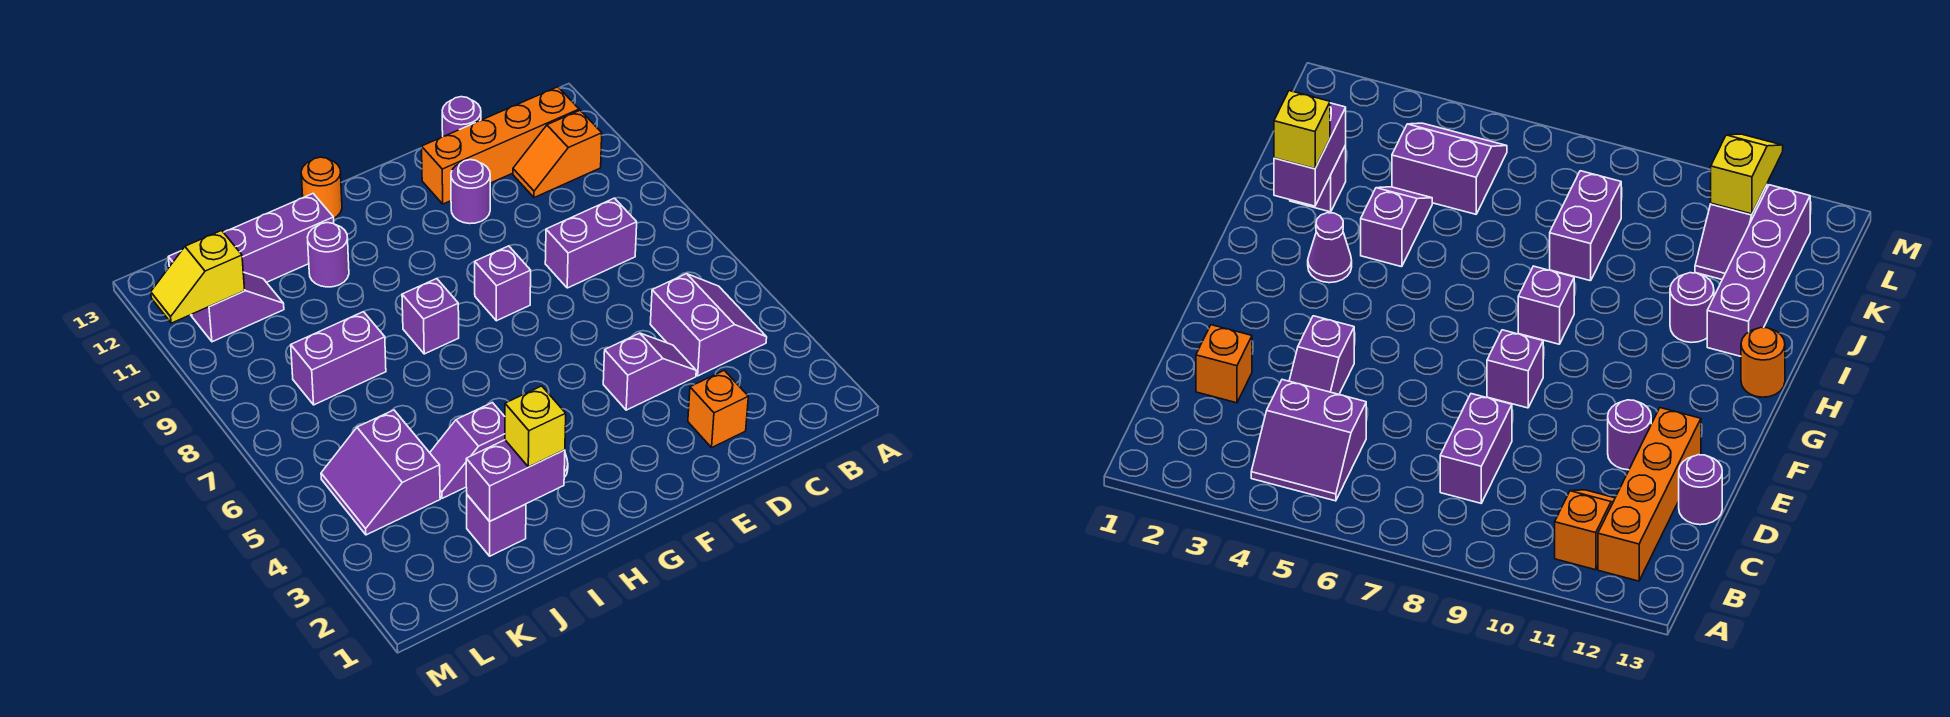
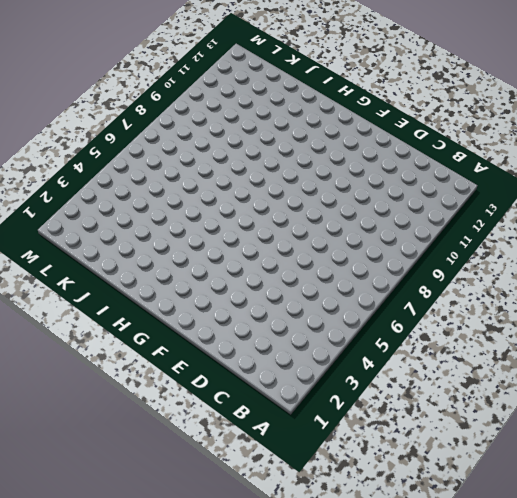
none -> purple 2x2 slope [650,274,767,376]
none -> orange 1x2 slope [513,110,602,198]
none -> orange 1x4 brick [422,87,579,204]

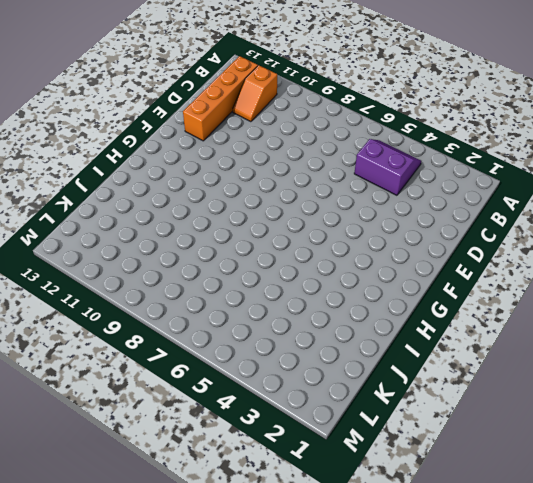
none -> purple 1x2 brick [545,198,637,288]
none -> orange 1x1 brick [688,370,748,447]
none -> purple 1x2 slope [603,333,696,410]

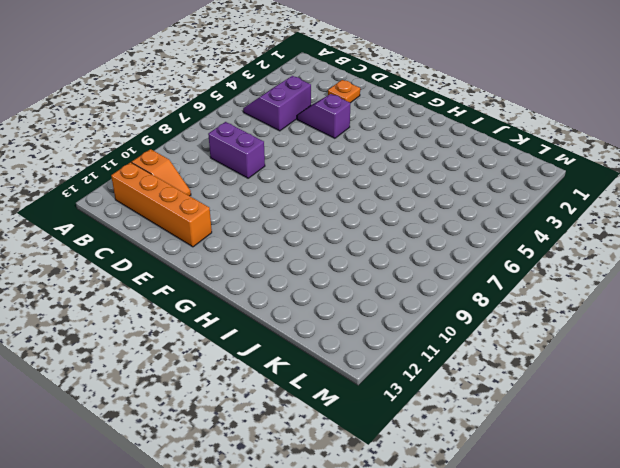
orange 1x1 plate [328,80,360,103] -> orange 1x1 brick [688,370,748,447]
none -> purple 1x1 round brick [442,97,481,136]
none -> purple 1x1 round brick [451,160,490,224]
none -> purple 1x1 brick [475,246,531,321]

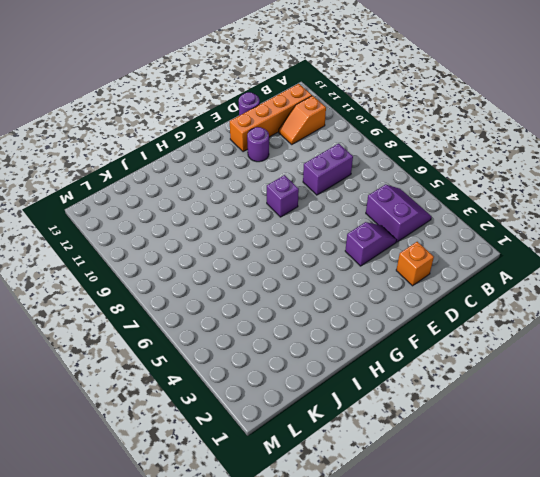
none -> purple 1x1 cone [1308,213,1352,283]
none -> purple 1x1 brick [402,279,459,354]
none -> orange 1x1 round brick [301,157,342,218]

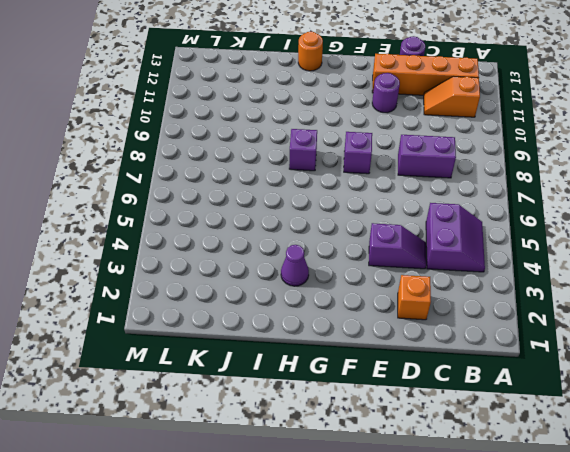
none -> purple 1x2 slope [430,403,505,498]
none -> purple 1x1 round brick [307,223,349,287]
none -> purple 1x4 brick [168,194,334,316]

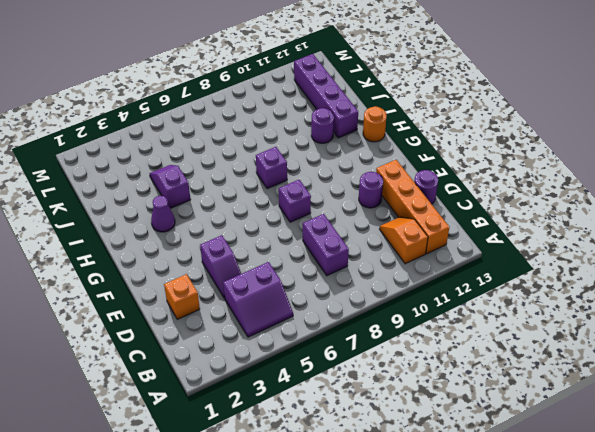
none -> purple 1x1 brick [467,495,526,556]
none -> purple 1x2 brick [291,312,386,405]
none -> purple 2x2 slope [321,410,440,535]

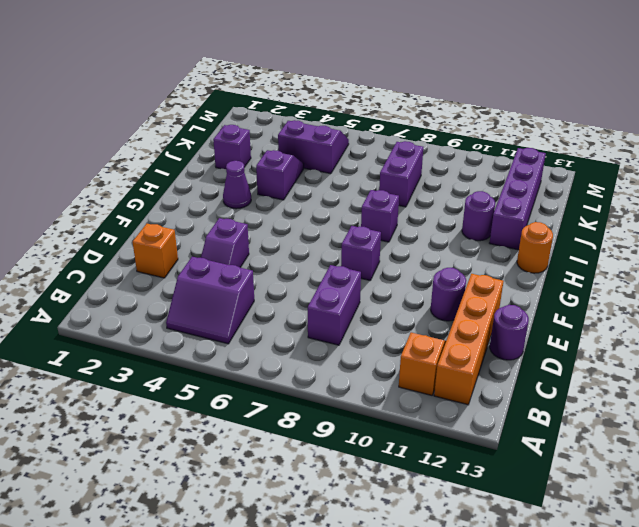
none -> purple 1x2 slope [192,272,284,342]
none -> purple 1x2 brick [466,440,565,521]
none -> yellow 1x2 slope [151,230,245,323]

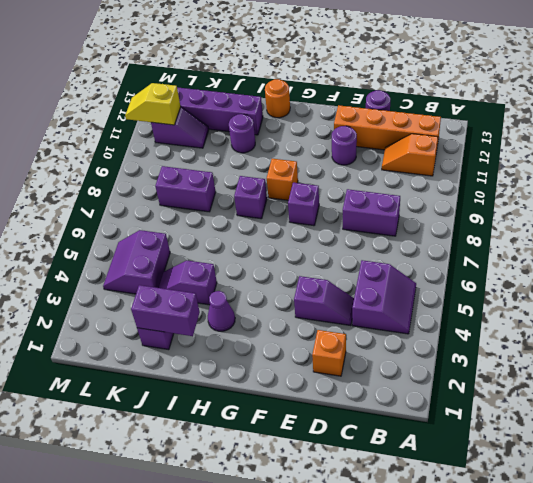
orange 1x1 brick [267,159,298,200] -> none
none -> yellow 1x1 brick [505,386,566,467]

